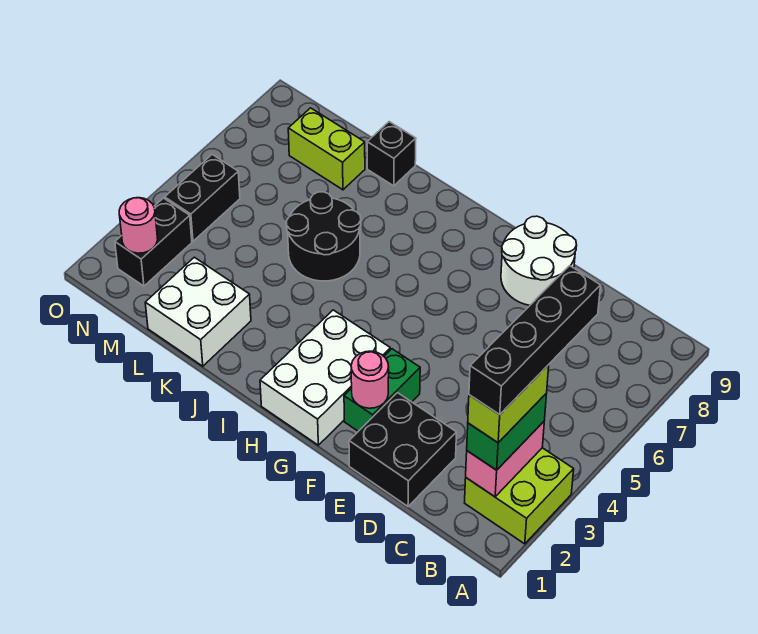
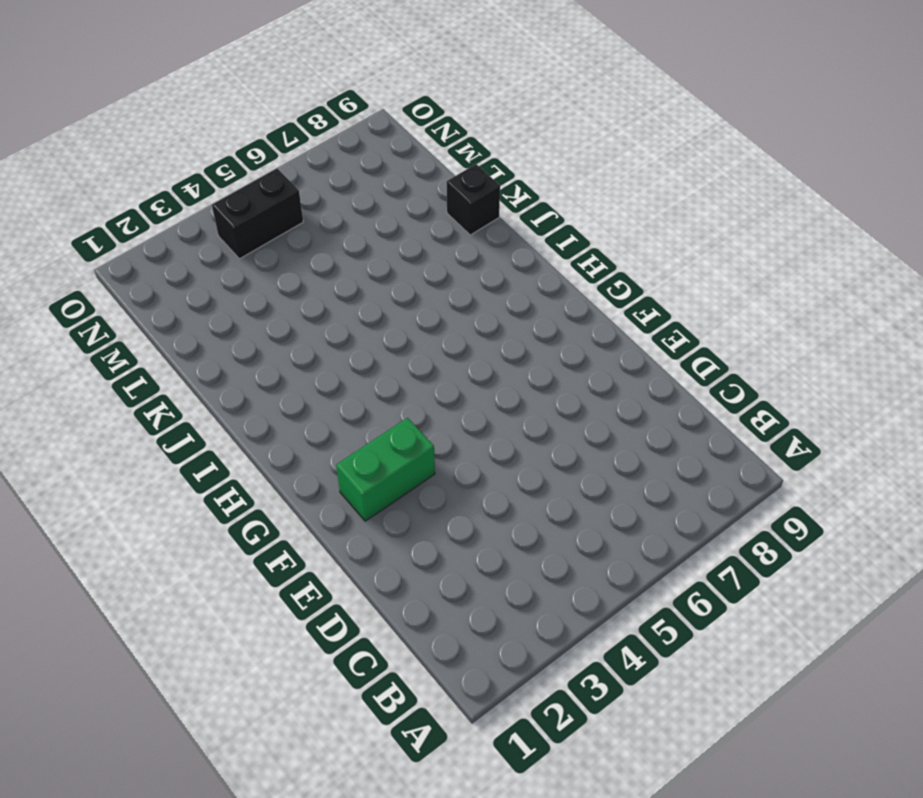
none -> lime 2x2 brick [465,448,574,544]
none -> black 2x2 brick [349,393,457,506]
none -> white 2x2 round brick [501,216,577,305]

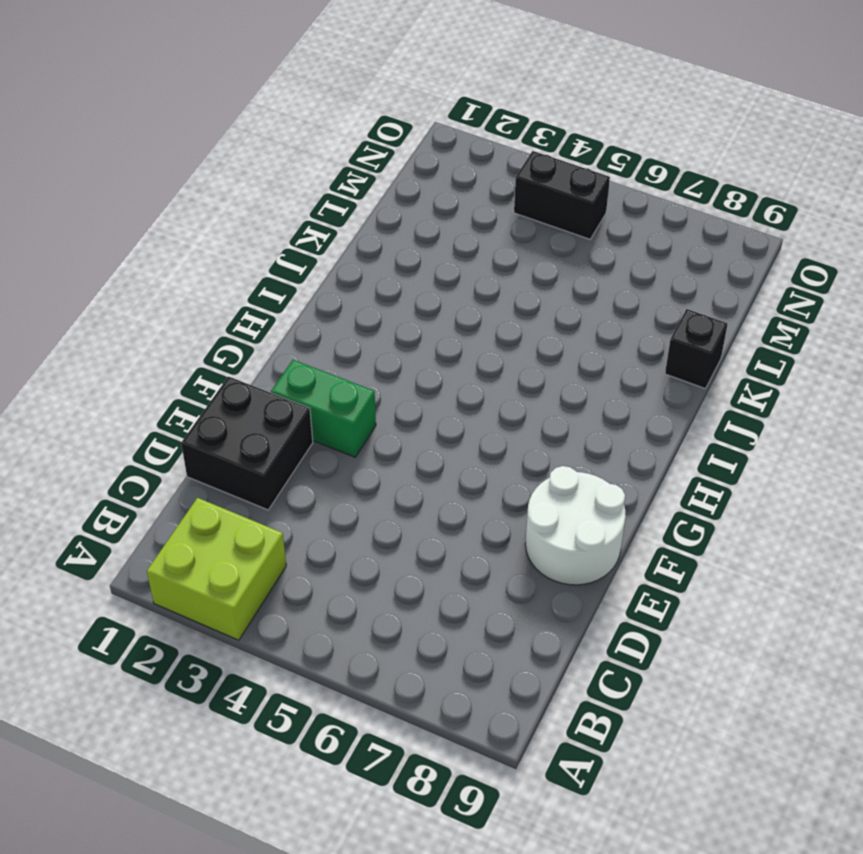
none -> white 2x3 brick [260,310,390,445]
none -> black 2x2 round brick [286,192,361,281]
none -> white 2x2 brick [145,257,251,366]

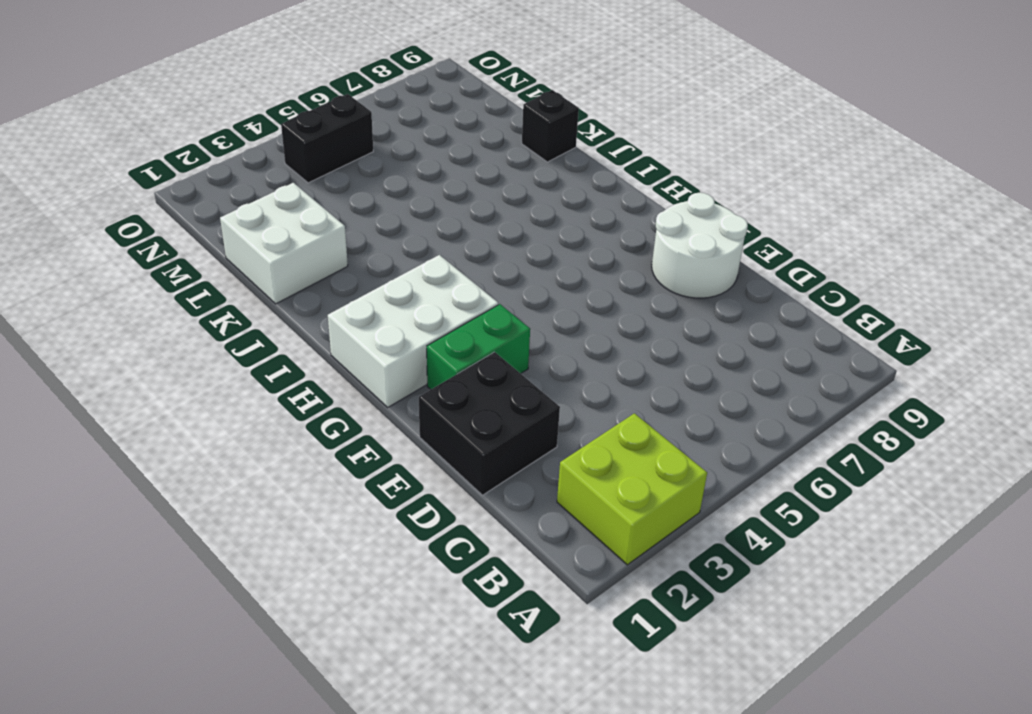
none -> black 2x2 round brick [286,192,361,281]
none -> lime 1x2 brick [288,108,365,190]
none -> black 1x2 brick [115,198,192,286]

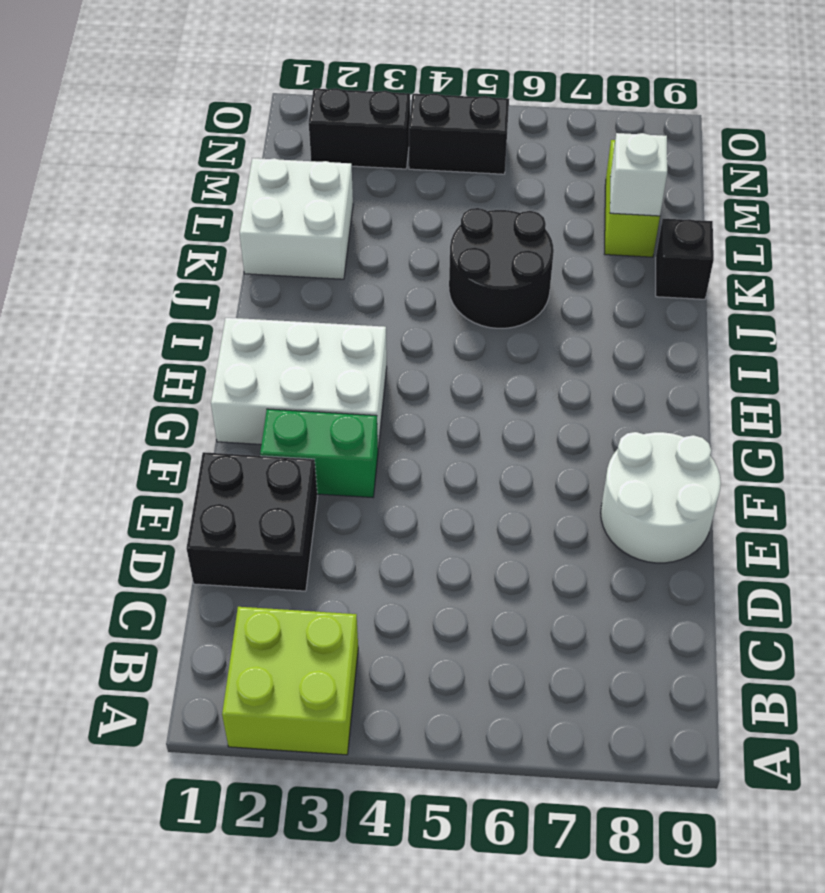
white 1x1 brick [610,133,667,216] -> none
none -> pink 1x2 brick [466,422,544,497]
none -> pink 1x1 round brick [351,351,389,408]
none -> pink 1x1 round brick [119,198,158,253]

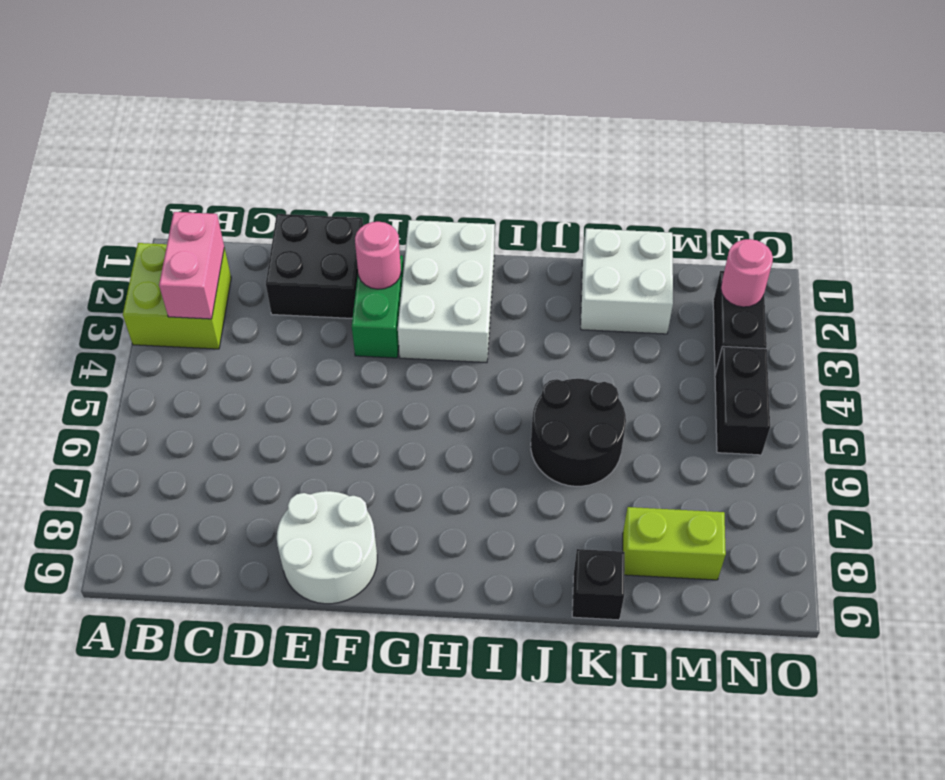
none -> green 1x2 brick [467,393,547,470]
none -> lime 1x2 brick [468,365,549,443]
none -> black 1x4 brick [469,266,601,415]

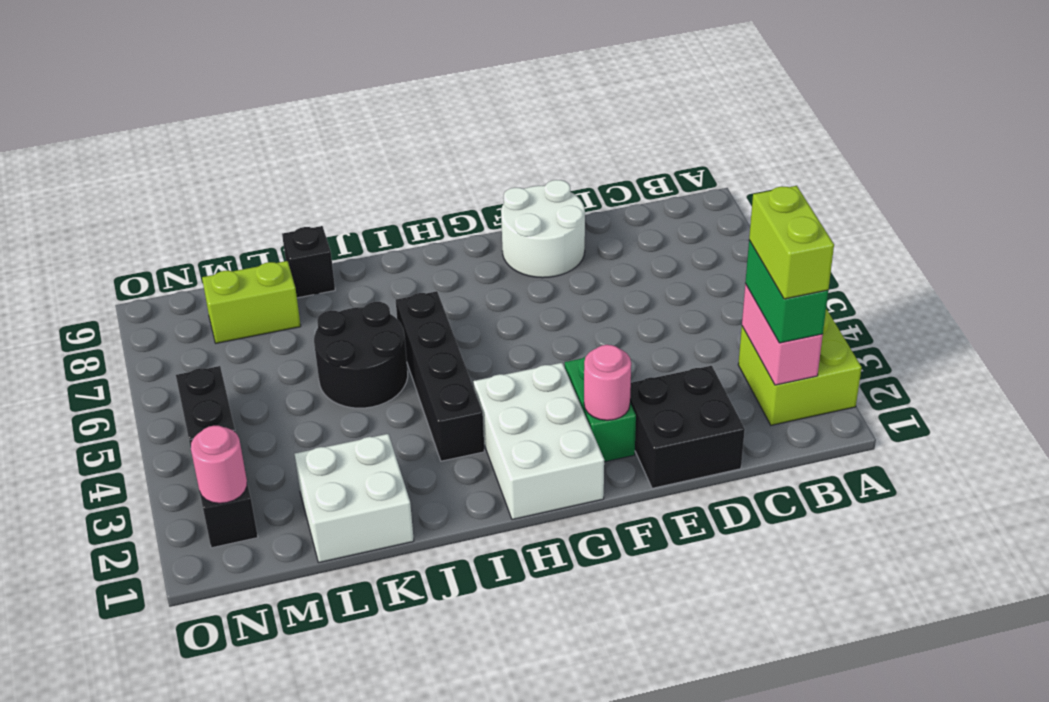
black 1x4 brick [396,291,485,461] -> black 1x4 brick moved to [469,266,601,415]

